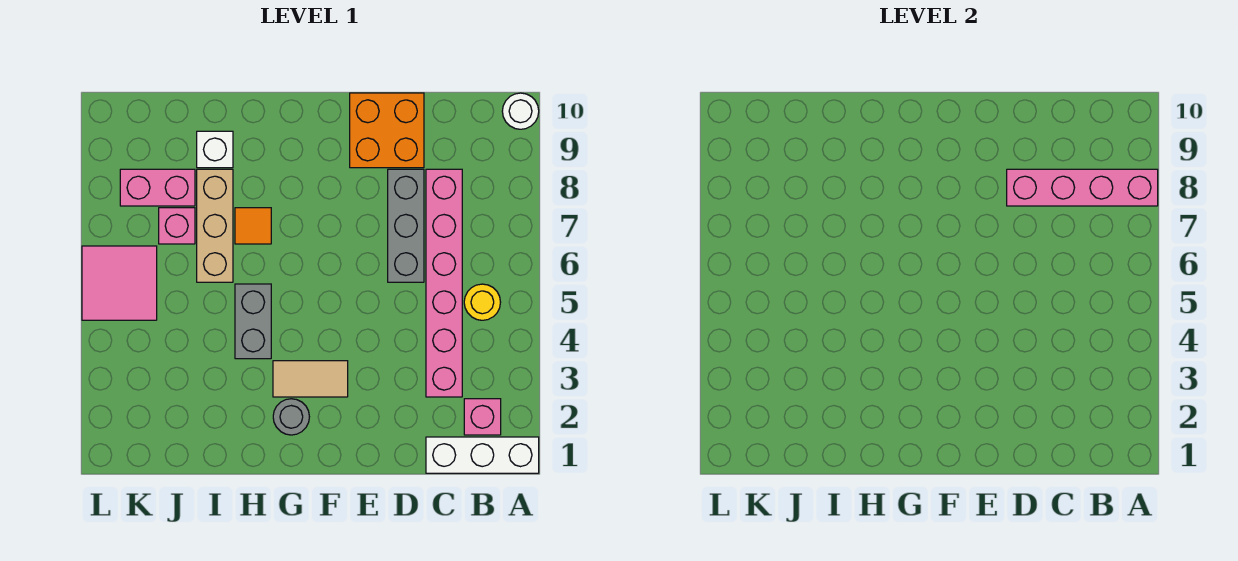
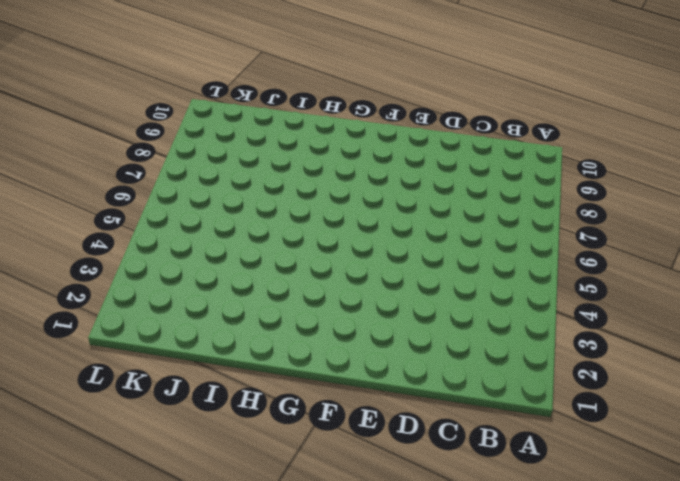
none -> white 1x3 brick [426,437,539,473]
none -> white 1x1 round brick [502,93,539,129]
none -> pink 1x1 brick [464,399,501,435]

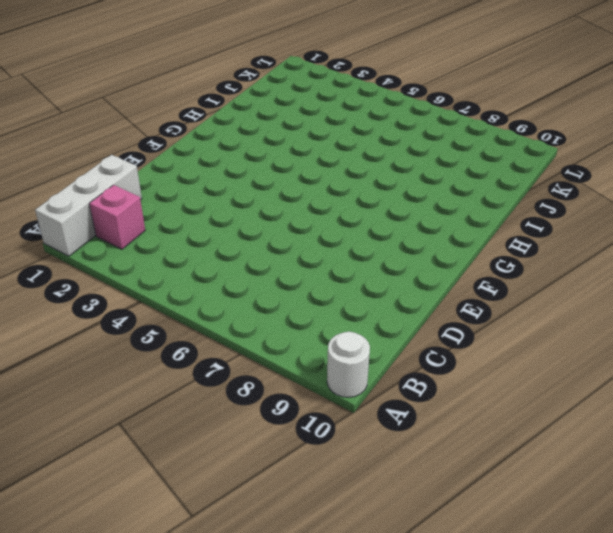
none -> yellow 1x1 round brick [464,284,501,320]
none -> pink 1x6 brick [426,169,462,397]
none -> grey 1x3 brick [388,169,424,282]

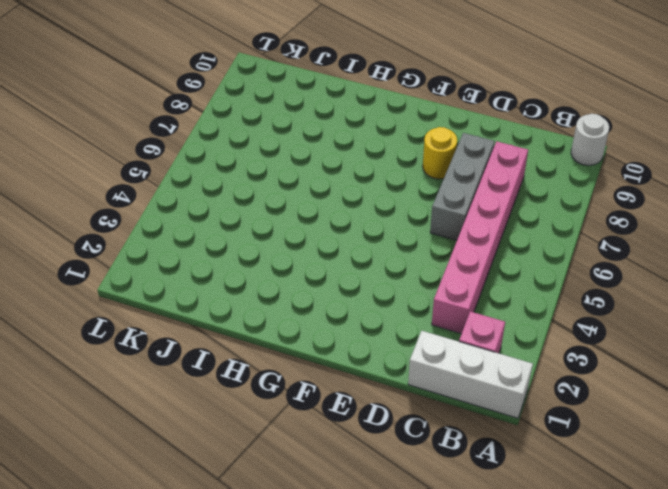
yellow 1x1 round brick [423,127,457,179] -> yellow 1x1 round brick moved to [464,284,501,320]
none -> orange 2x2 brick [350,93,424,168]
none -> tan 1x2 tile [273,361,348,397]
none -> grey 1x1 round brick [273,399,309,435]

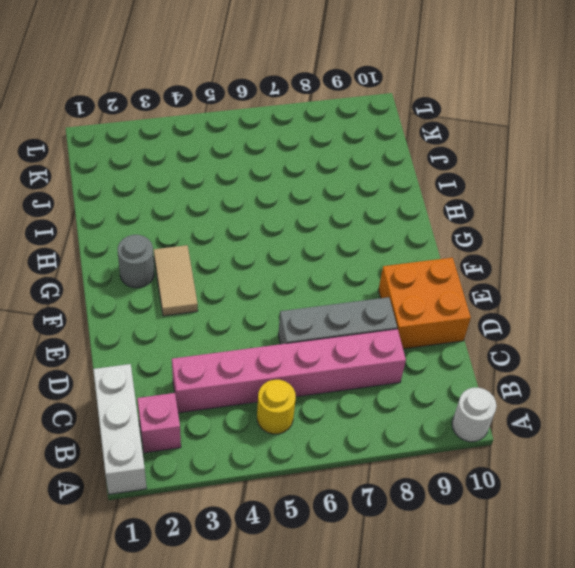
none -> grey 1x2 brick [235,284,271,359]
none -> orange 1x1 tile [235,208,271,244]
none -> tan 1x3 brick [197,169,233,282]

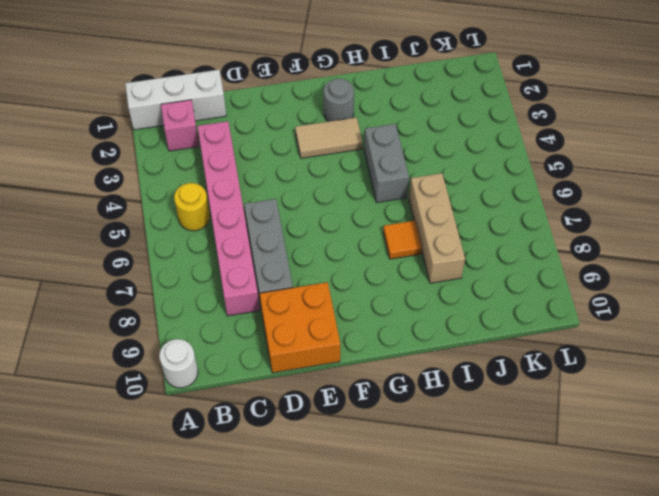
none -> white 1x1 brick [197,131,233,168]
none -> pink 1x1 brick [159,208,195,244]
none -> pink 1x2 brick [120,169,195,206]

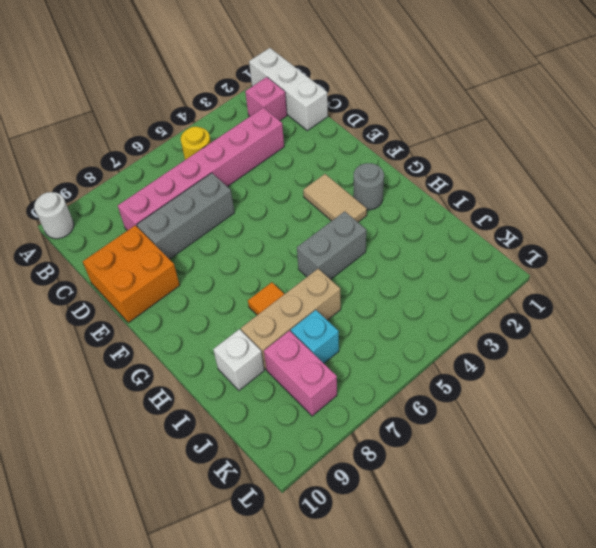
cyan 1x1 brick [291,310,339,363] -> pink 1x1 brick [159,208,195,244]
none -> pink 2x2 tile [82,246,157,320]
none -> pink 1x4 brick [1007,169,1158,206]

